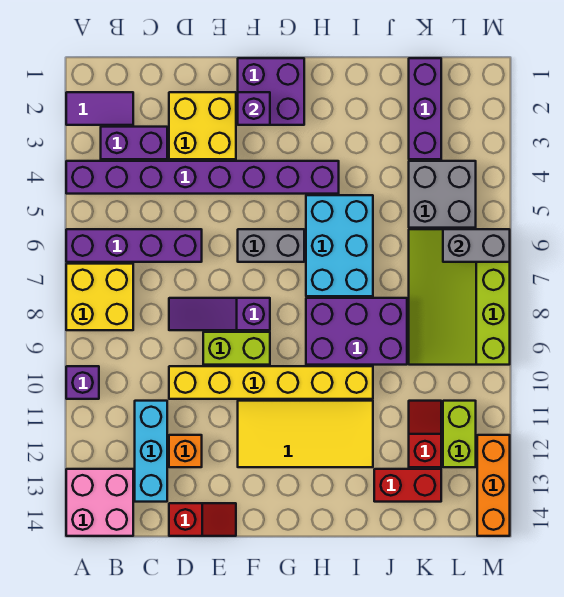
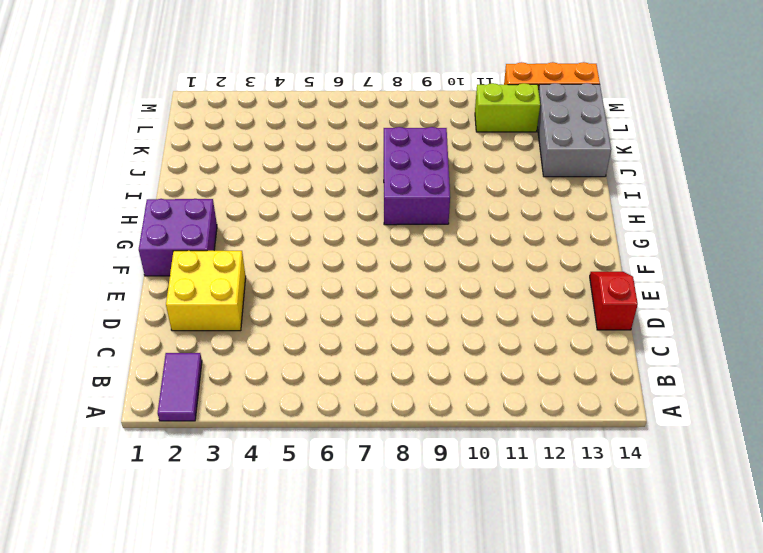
grey 2x3 brick [537,83,611,177] -> red 1x2 brick [374,469,441,502]
none -> purple 1x8 brick [66,161,339,194]
none -> purple 1x4 brick [66,229,202,262]
none -> yellow 2x2 brick [66,264,133,330]

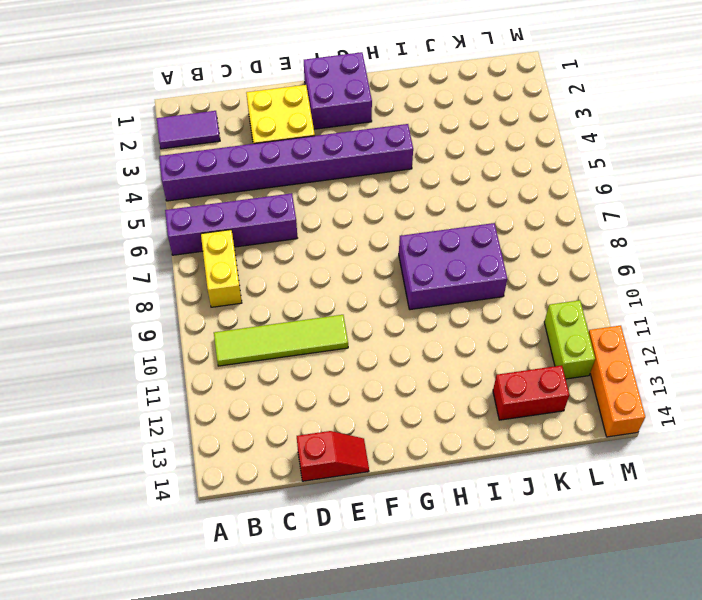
yellow 1x2 brick [201,230,242,307] -> yellow 2x2 brick [66,264,133,330]
lime 1x4 tile [214,315,348,366] -> yellow 1x6 brick [169,366,373,399]
none -> purple 1x1 brick [66,366,99,399]
none -> pink 2x2 brick [66,469,133,536]
none -> purple 1x2 brick [101,127,167,159]

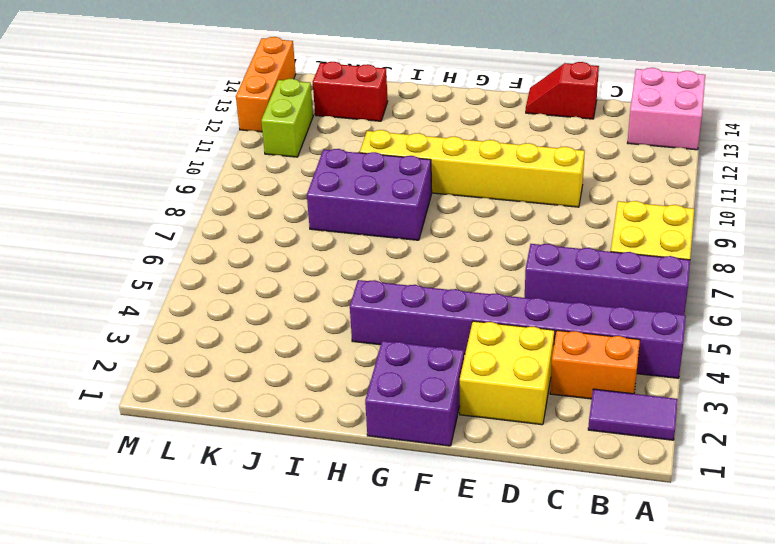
orange 1x2 brick [550,330,640,399] -> purple 1x2 brick [101,127,167,159]
none -> purple 1x1 brick [66,366,99,399]
none -> cyan 1x3 brick [135,401,167,502]
none -> purple 1x3 slope [169,298,270,330]

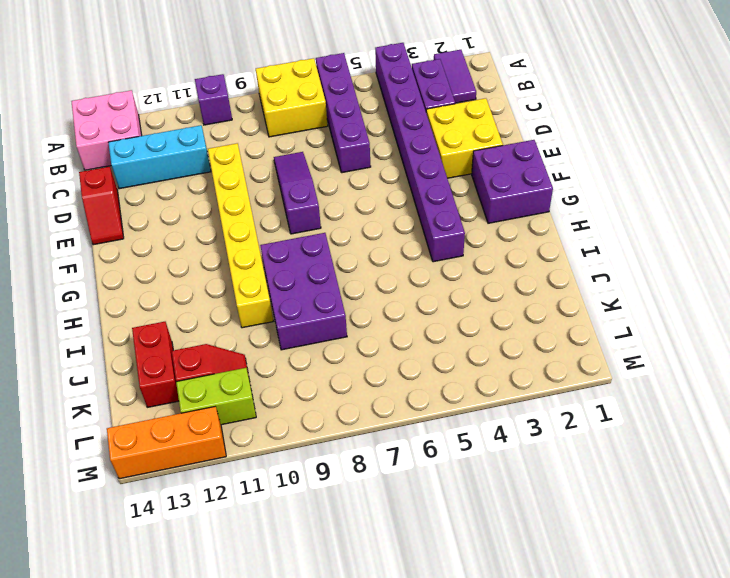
none -> orange 1x1 brick [169,435,202,467]
none -> lime 1x2 brick [203,332,270,365]
none -> grey 1x2 brick [238,229,304,262]

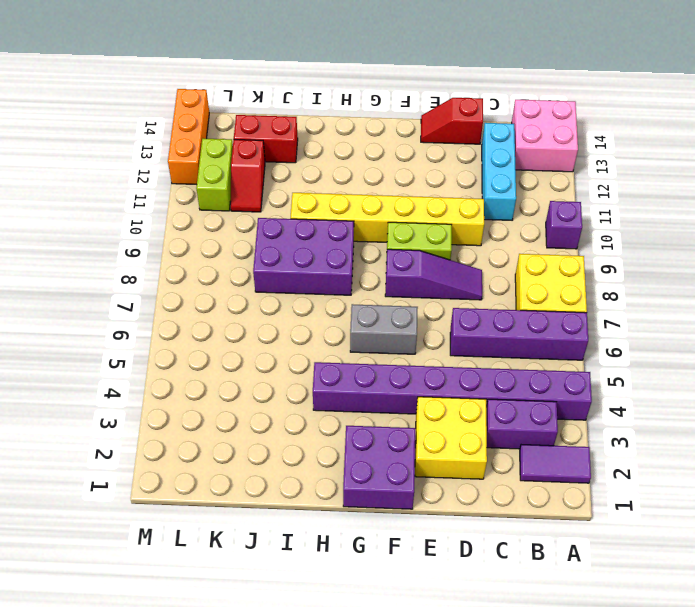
none -> orange 1x1 brick [169,435,202,467]
none -> yellow 2x4 tile [238,401,373,467]
none -> cyan 2x3 brick [306,195,373,296]

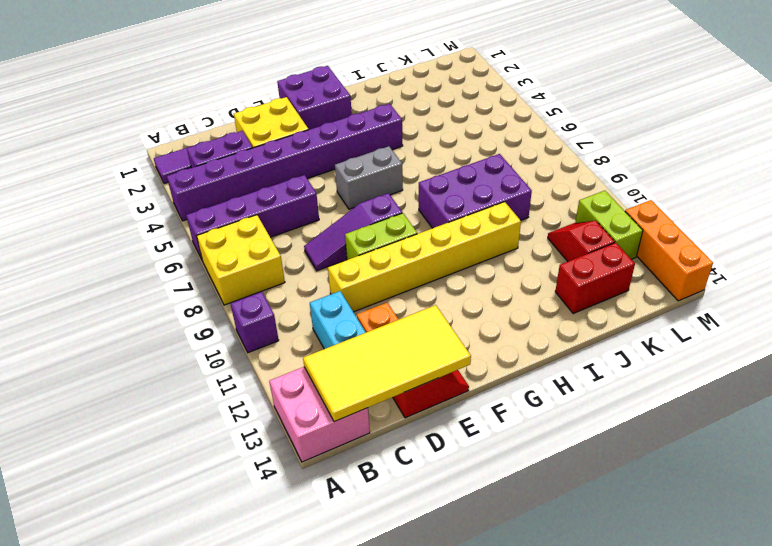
yellow 2x4 tile [303,305,471,422] -> yellow 2x4 tile moved to [238,401,373,467]
none -> cyan 2x3 brick [306,195,373,296]
none -> purple 1x3 brick [409,58,441,159]
none -> grey 2x2 brick [409,161,476,228]

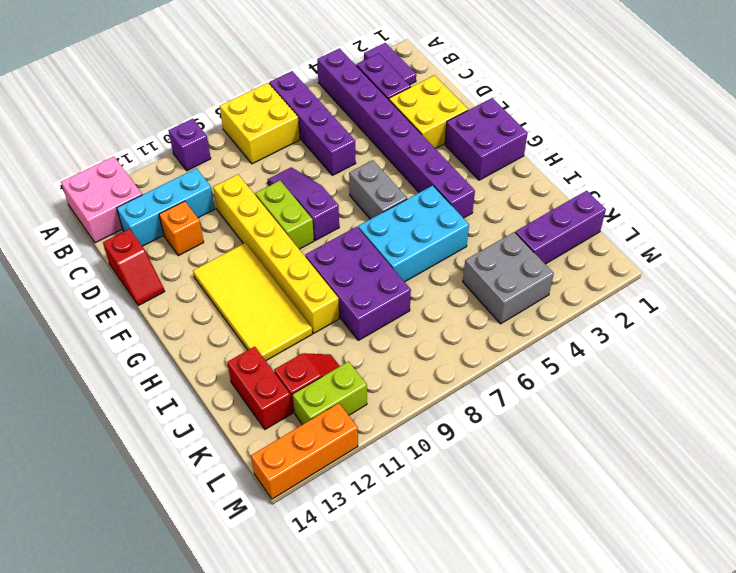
none -> lime 3x4 slope [409,229,510,365]
none -> purple 1x1 brick [238,92,270,125]
none -> grey 1x2 brick [443,229,510,262]

